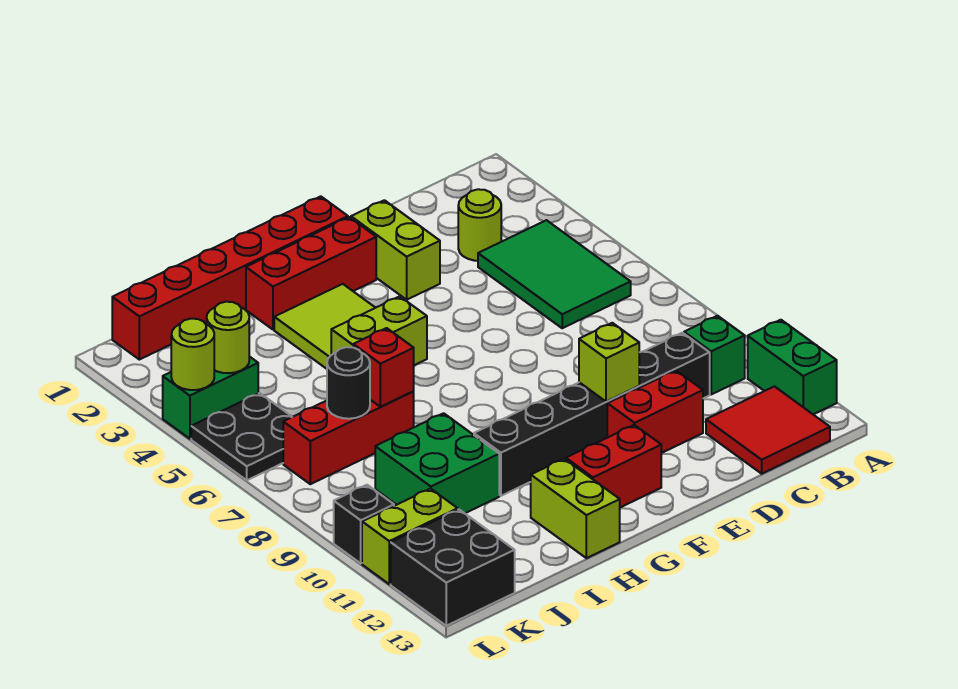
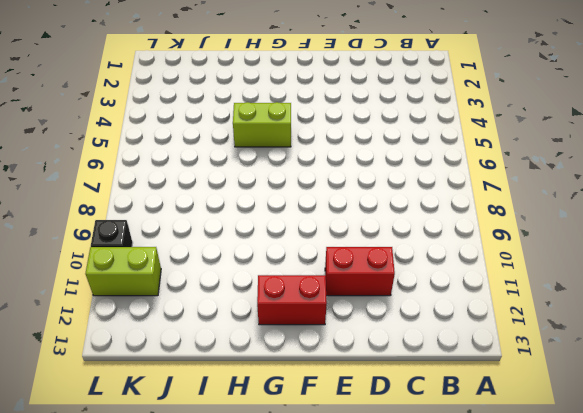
none -> green 1x2 brick [748,320,837,415]
none -> green 2x3 tile [478,220,631,328]
none -> green 1x1 brick [684,316,745,394]

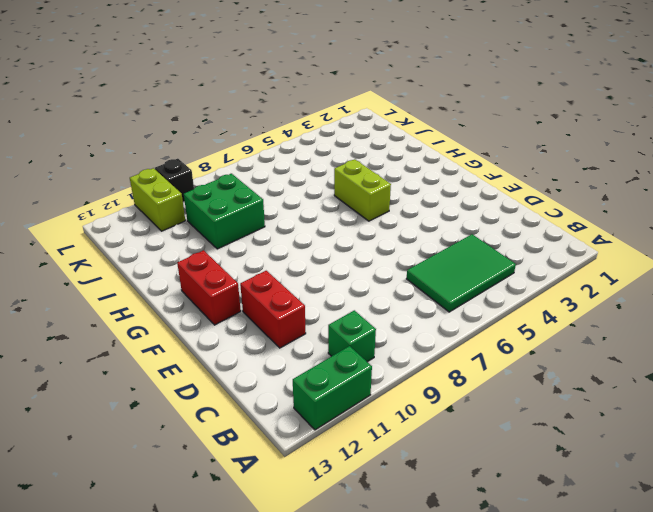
none -> red 2x2 tile [706,386,830,474]
none -> lime 1x1 round brick [458,189,501,261]
none -> black 1x6 brick [474,333,710,496]

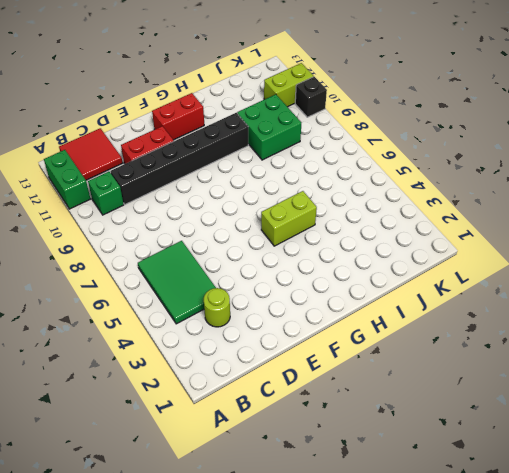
none -> lime 1x2 brick [351,200,440,300]
none -> red 1x6 brick [112,196,348,360]
none -> red 1x3 brick [246,217,376,330]

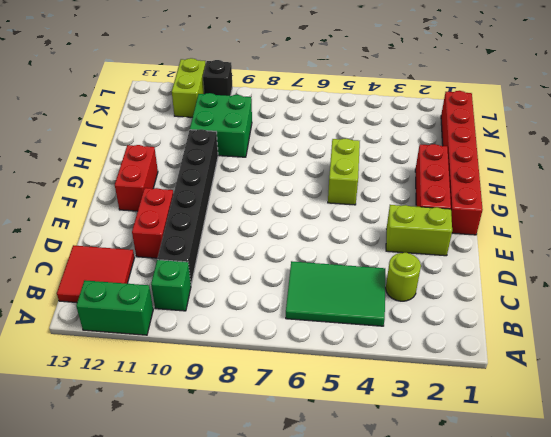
none -> lime 2x2 tile [274,284,375,369]
none -> lime 1x2 brick [531,459,620,558]
none -> red 1x3 brick [283,391,414,484]

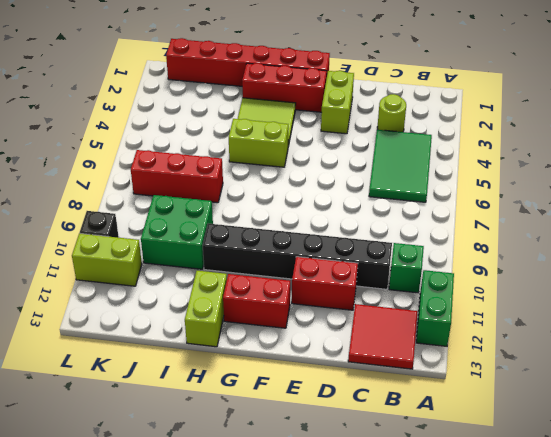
none -> green 1x2 brick [163,356,258,439]
none -> black 2x2 plate [191,393,292,480]
none -> black 2x2 brick [391,510,515,626]

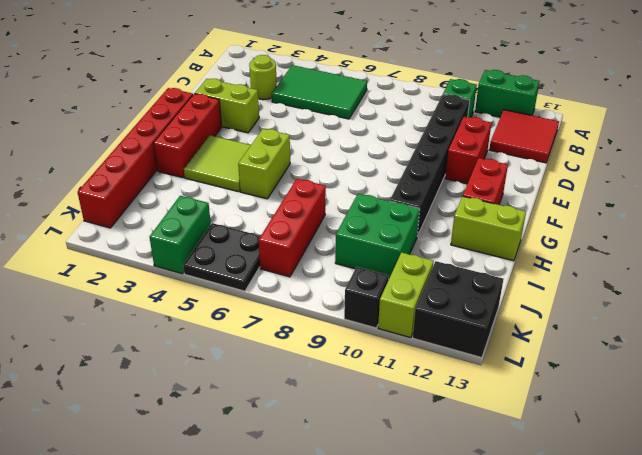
none -> lime 1x1 brick [579,323,639,402]
none -> red 1x1 brick [353,328,414,407]
none -> black 1x1 round brick [327,347,370,419]

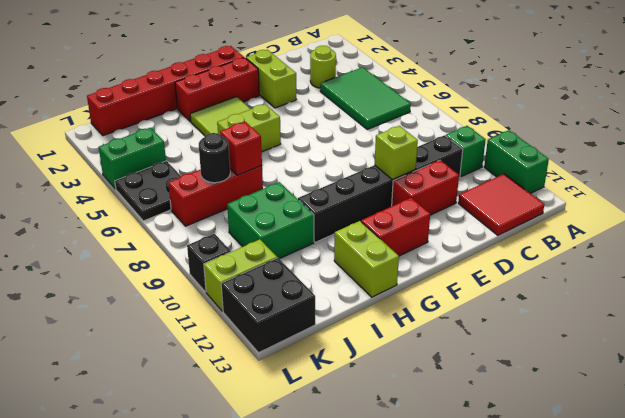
none -> lime 1x1 round brick [207,302,249,373]
none -> lime 1x1 round brick [171,319,214,390]

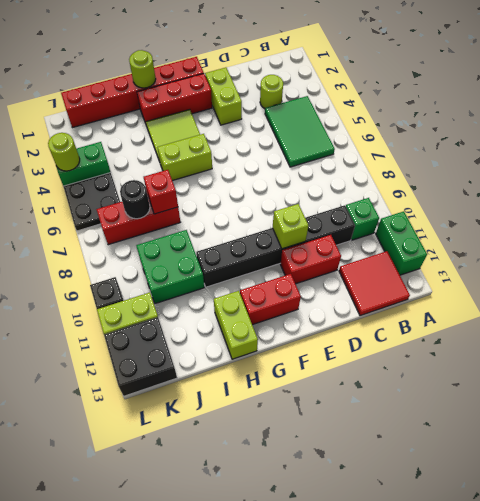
lime 1x1 round brick [129,50,156,88] -> lime 1x1 round brick moved to [207,302,249,373]

